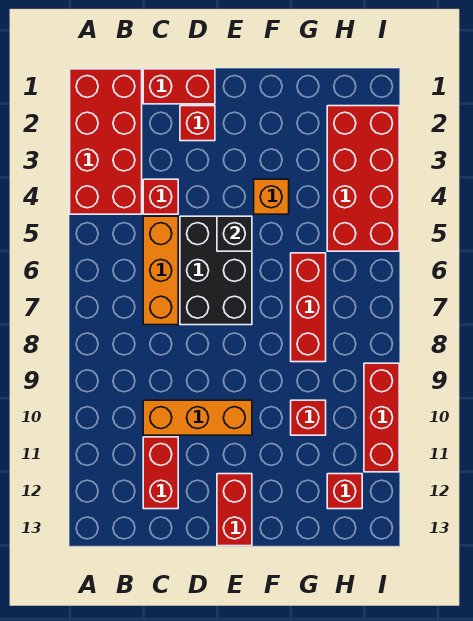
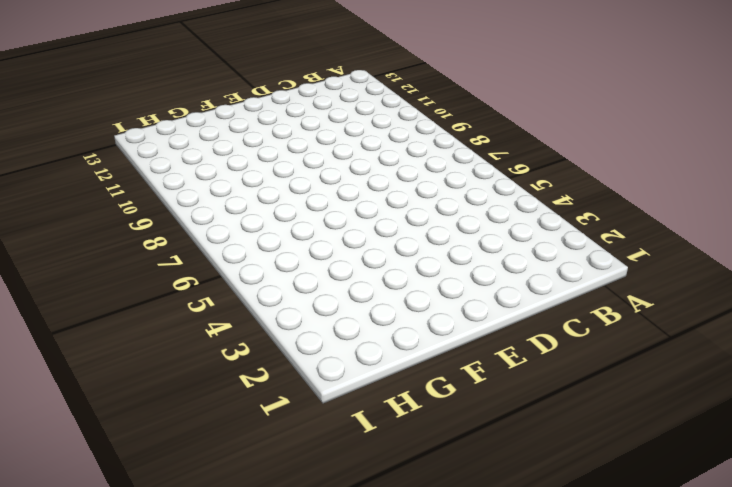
none -> red 2x4 brick [70,69,142,214]
none -> red 1x2 brick [143,69,215,104]
none -> red 1x1 brick [143,179,178,214]

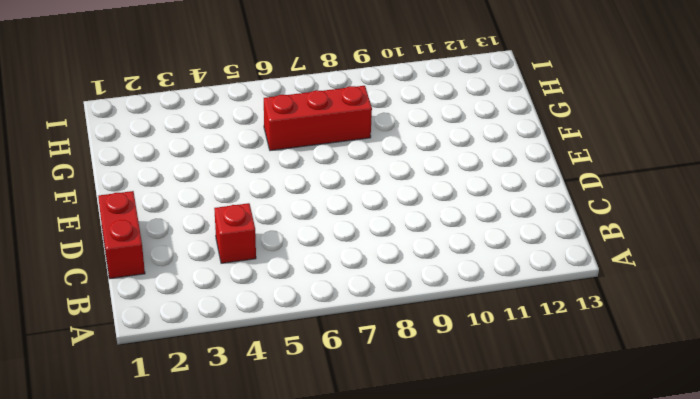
none -> red 2x4 brick [70,69,142,214]
none -> orange 1x3 brick [143,216,178,325]
none -> orange 1x3 brick [143,400,252,435]

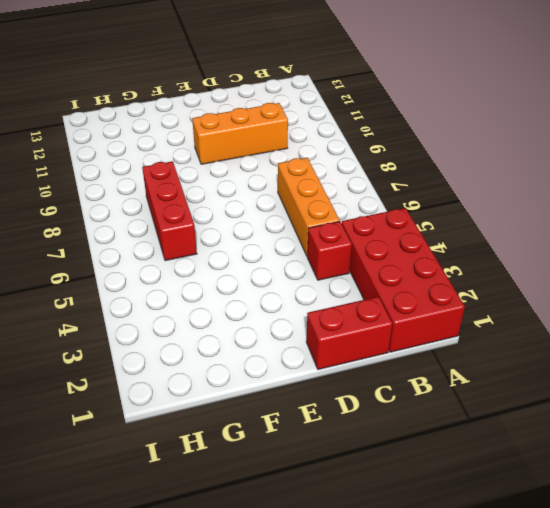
none -> red 1x2 brick [143,437,178,509]
none -> red 1x1 brick [180,106,215,141]
none -> black 2x3 brick [180,216,252,325]

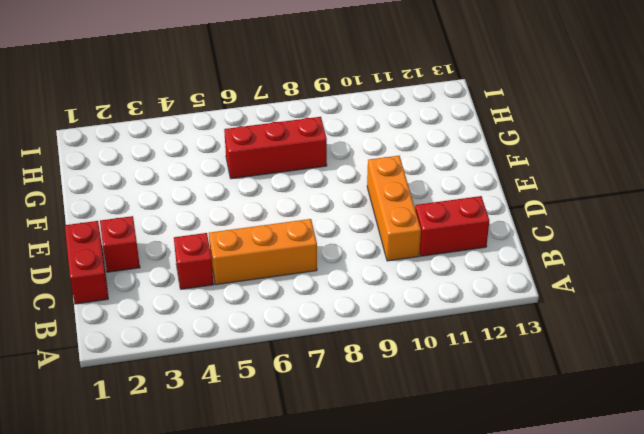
none -> red 2x4 brick [70,69,142,214]
none -> black 2x3 brick [180,216,252,325]
none -> red 1x2 brick [217,474,252,546]

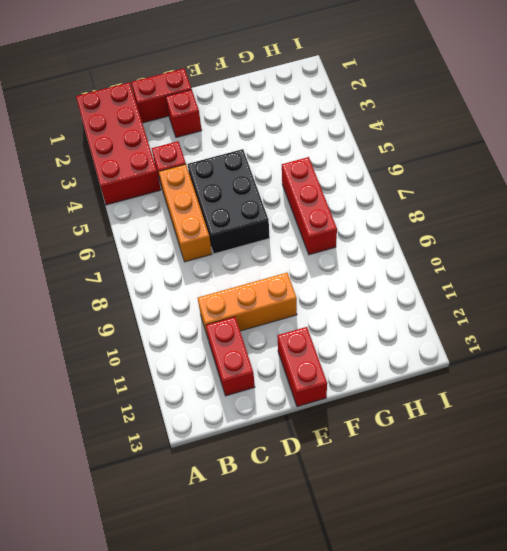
none -> orange 1x1 brick [254,179,289,214]
none -> red 1x1 brick [291,400,326,435]
none -> red 2x4 brick [327,106,399,251]

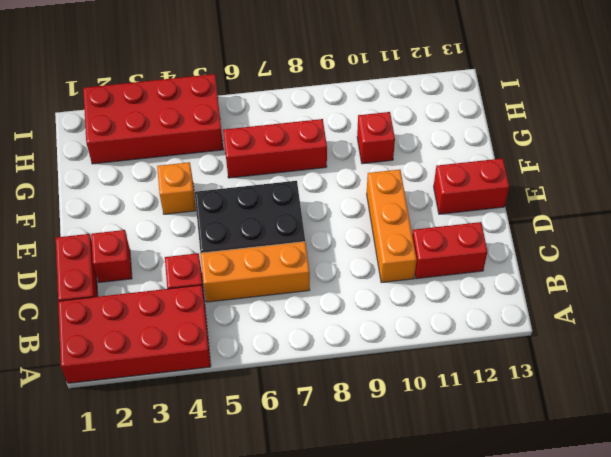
none -> red 1x1 brick [327,474,362,509]
none -> red 1x3 brick [364,363,399,472]
none -> black 1x1 brick [217,216,252,251]

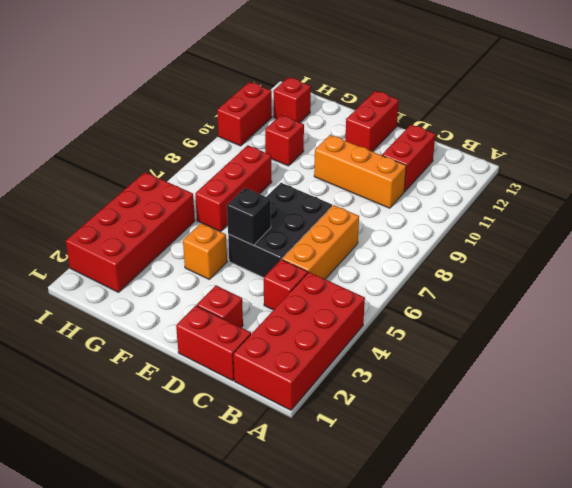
red 1x2 brick [217,82,272,146] -> red 1x3 brick [364,363,399,472]

